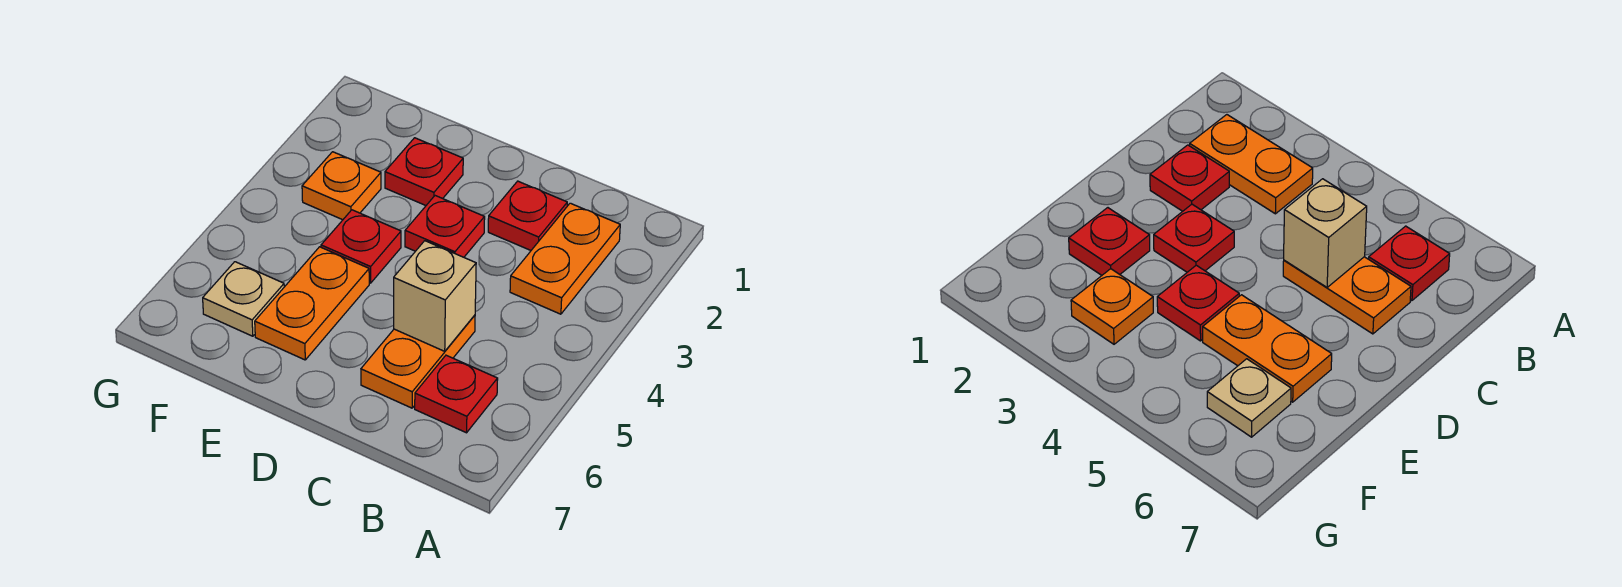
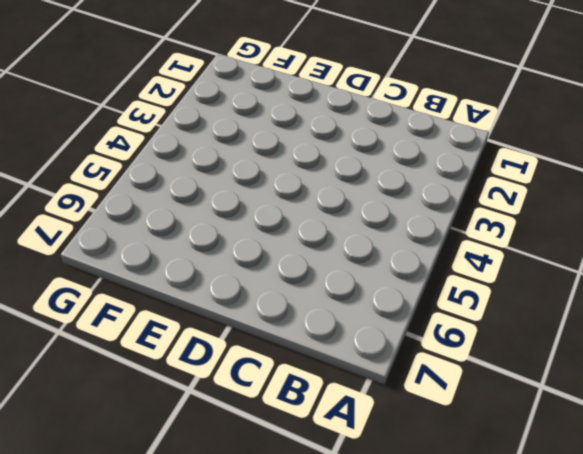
none -> orange 1x2 plate [510,203,620,314]
none -> red 1x1 plate [415,355,498,433]

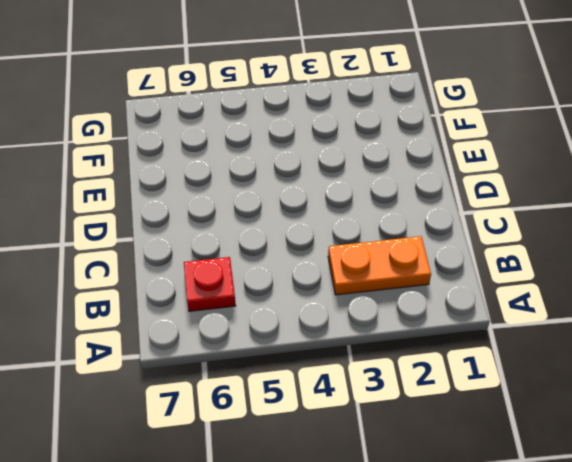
none -> red 1x1 plate [488,181,567,250]
none -> orange 1x2 plate [361,315,475,408]

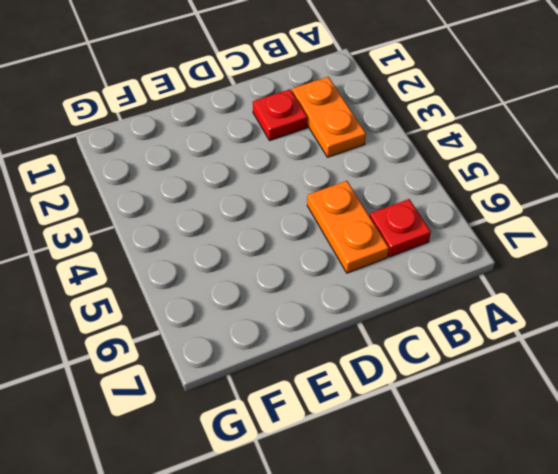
none -> red 1x1 plate [405,196,485,257]
none -> red 1x1 plate [385,138,463,205]

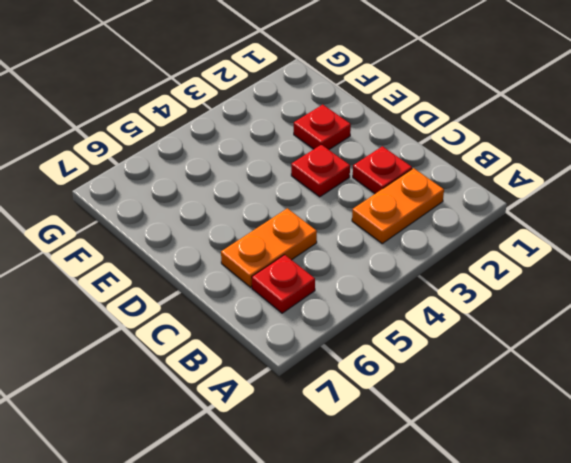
none -> red 1x1 plate [321,210,401,283]
none -> orange 1x2 plate [255,247,369,360]

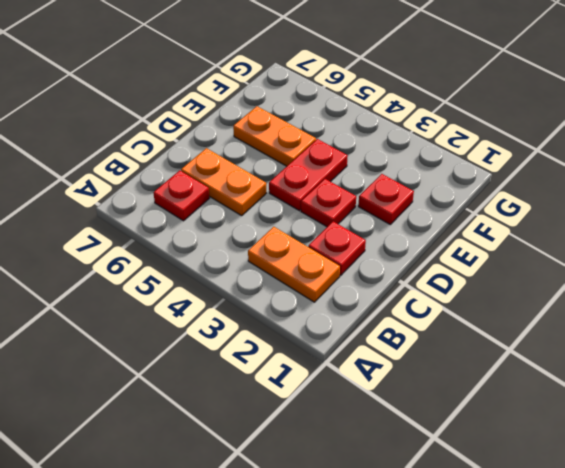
red 1x2 plate [269,139,348,211] -> red 1x1 plate [321,210,401,283]
none -> orange 1x1 plate [302,152,381,220]
none -> tan 1x1 plate [203,262,284,336]

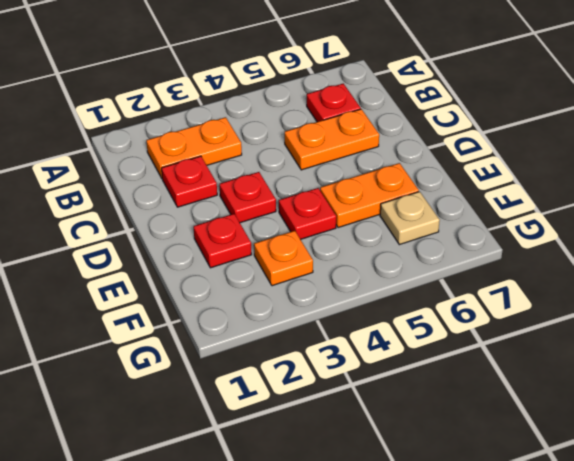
none -> tan 1x1 brick [394,241,476,351]

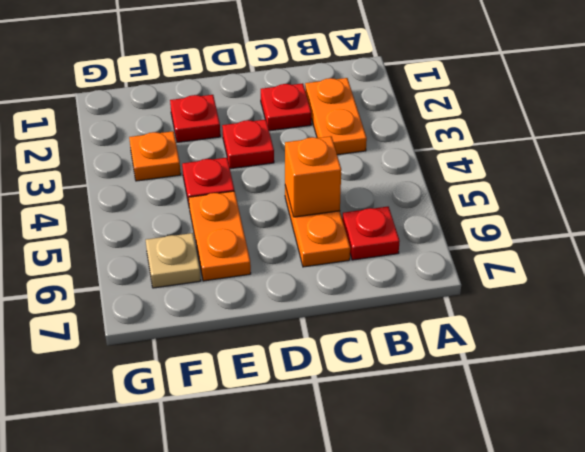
orange 1x1 brick [285,136,341,217] -> tan 1x1 brick [394,241,476,351]

